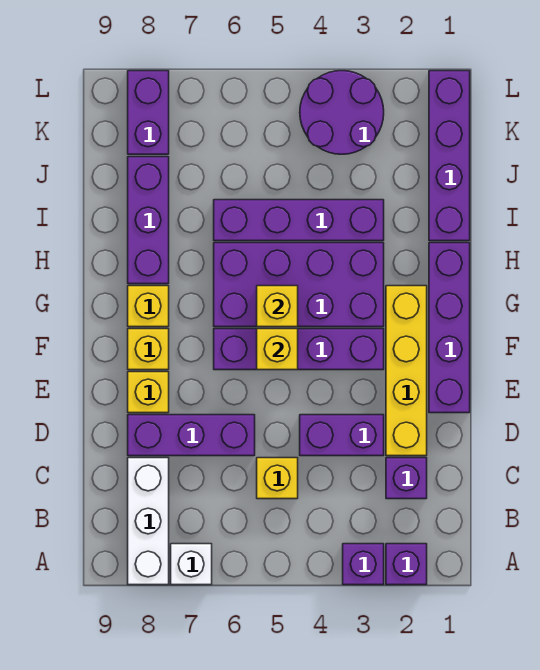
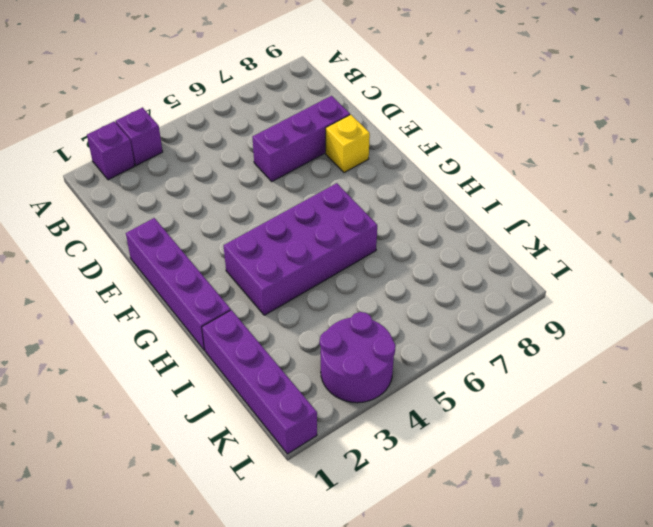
none -> white 1x1 brick [171,544,212,585]
none -> white 1x3 brick [128,458,169,585]
none -> purple 1x1 brick [386,458,427,499]

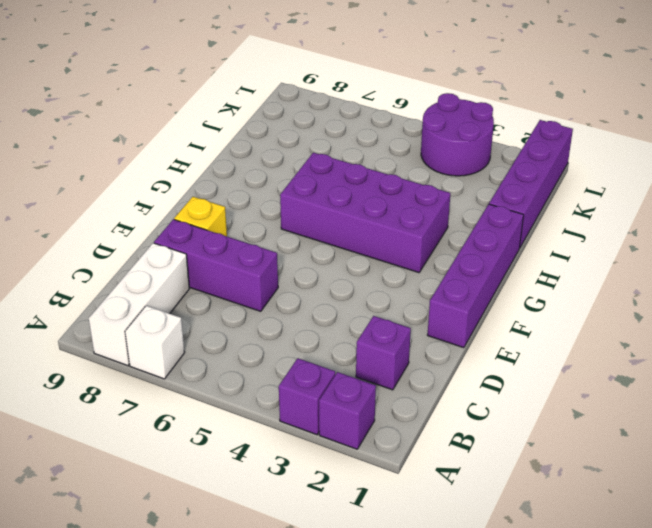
none -> yellow 1x1 brick [257,458,298,499]
none -> yellow 1x4 brick [386,286,427,456]
none -> purple 1x2 brick [300,415,384,456]

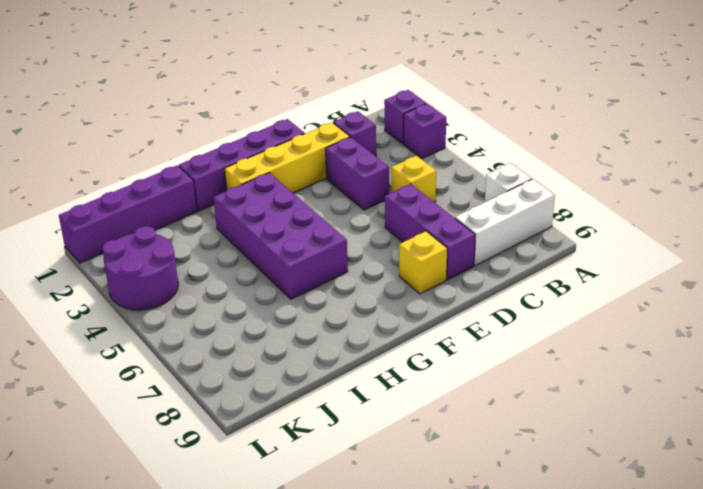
none -> purple 1x4 brick [214,329,384,370]
none -> yellow 1x1 brick [128,329,169,370]
none -> yellow 1x1 brick [128,286,169,327]

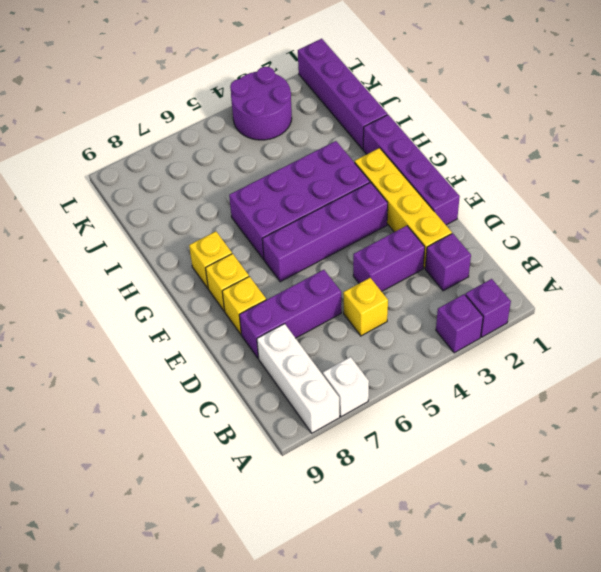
none -> purple 1x3 brick [128,157,169,284]
none -> purple 1x4 brick [214,200,384,241]
none -> purple 1x2 brick [128,71,169,154]

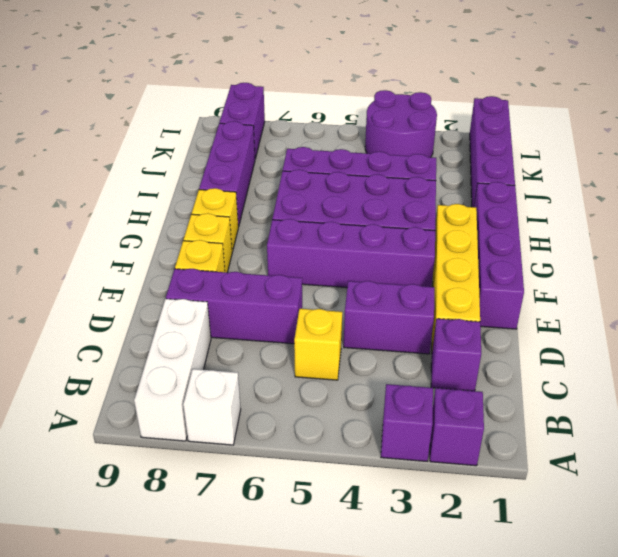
none -> yellow 1x1 brick [257,329,298,370]
none -> yellow 1x1 brick [257,286,298,327]

